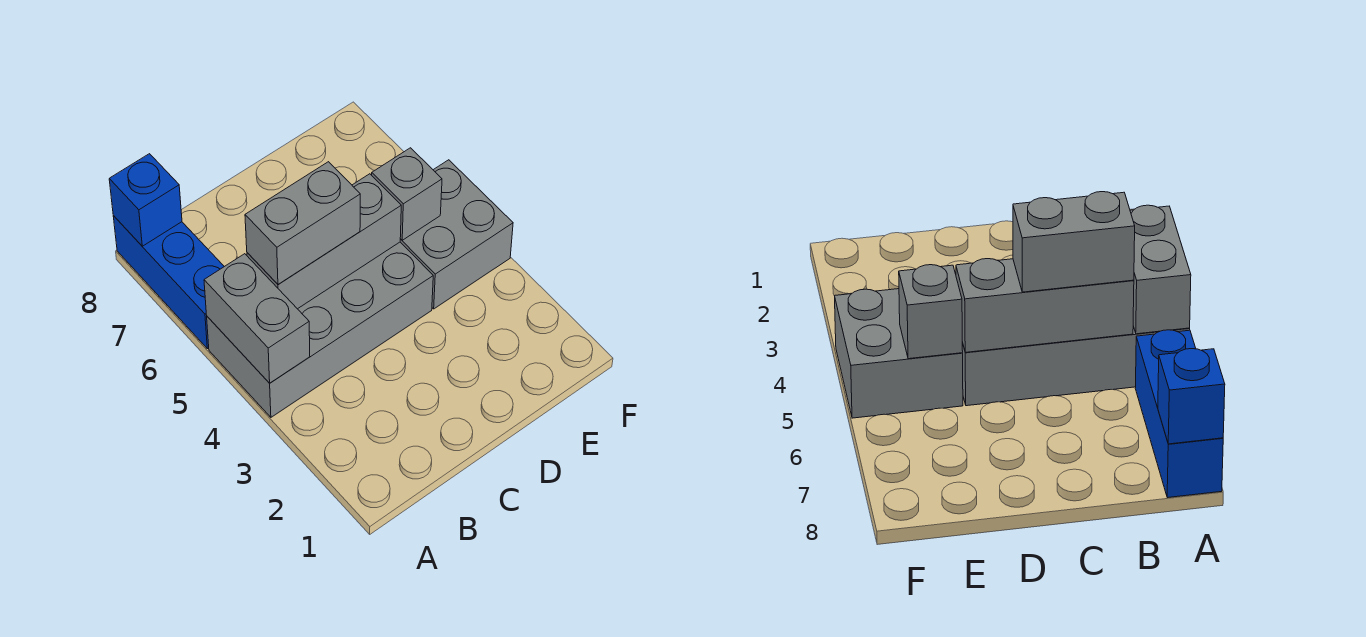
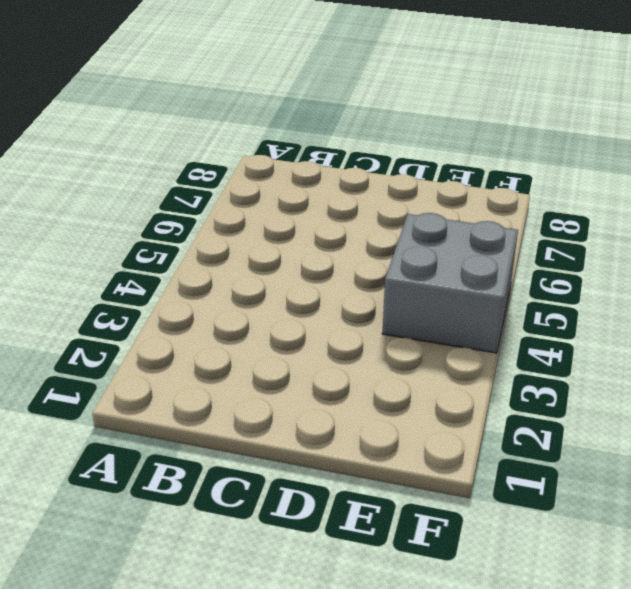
none -> grey 2x4 brick [207,242,433,417]
none -> blue 1x3 brick [113,216,224,349]

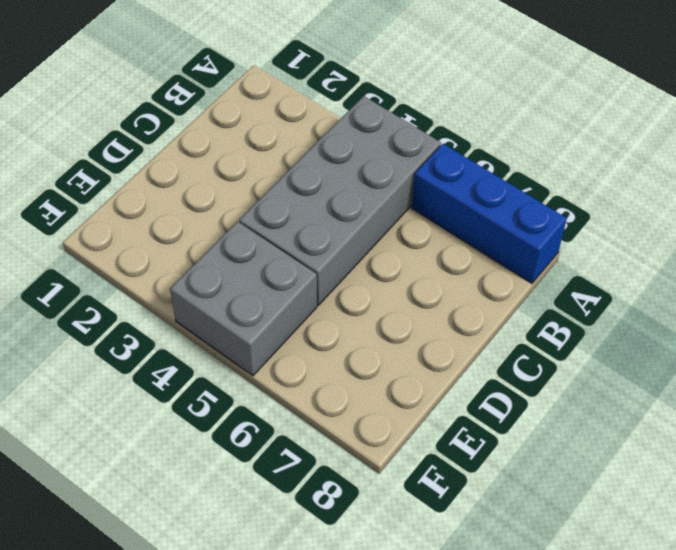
none -> grey 1x2 brick [204,254,310,383]
none -> blue 1x1 brick [109,154,182,246]

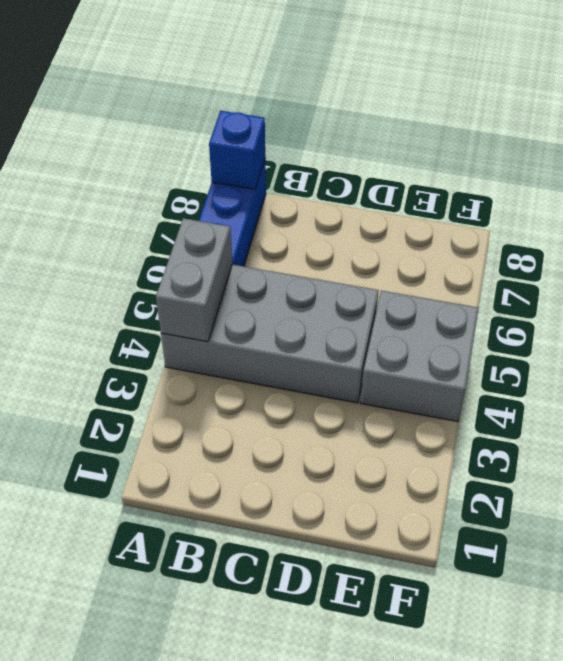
none -> grey 1x3 brick [247,174,401,309]
none -> grey 1x1 brick [372,148,442,240]

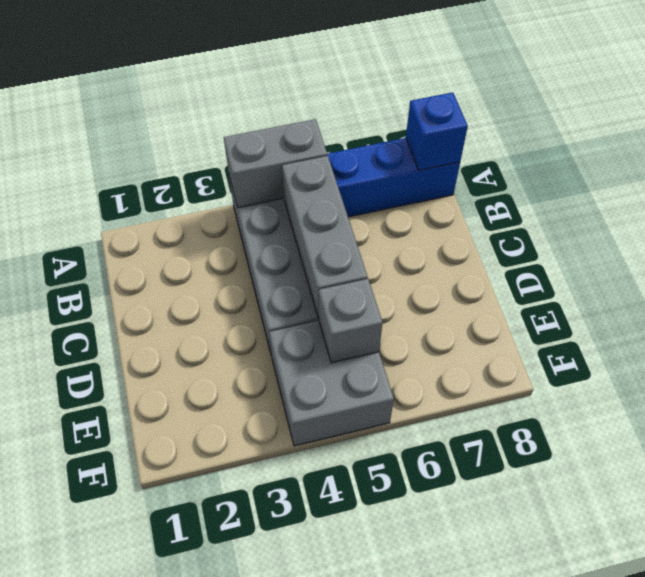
none -> grey 1x2 brick [245,162,360,284]

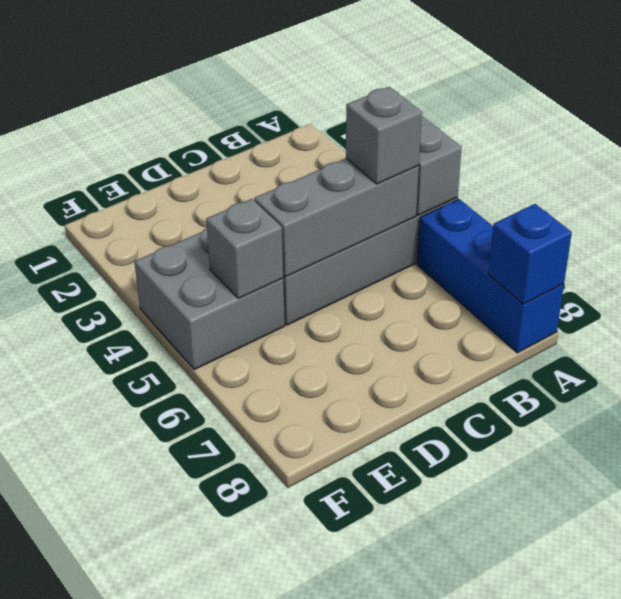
grey 1x1 brick [346,87,422,184] -> grey 1x2 brick [245,162,360,284]

